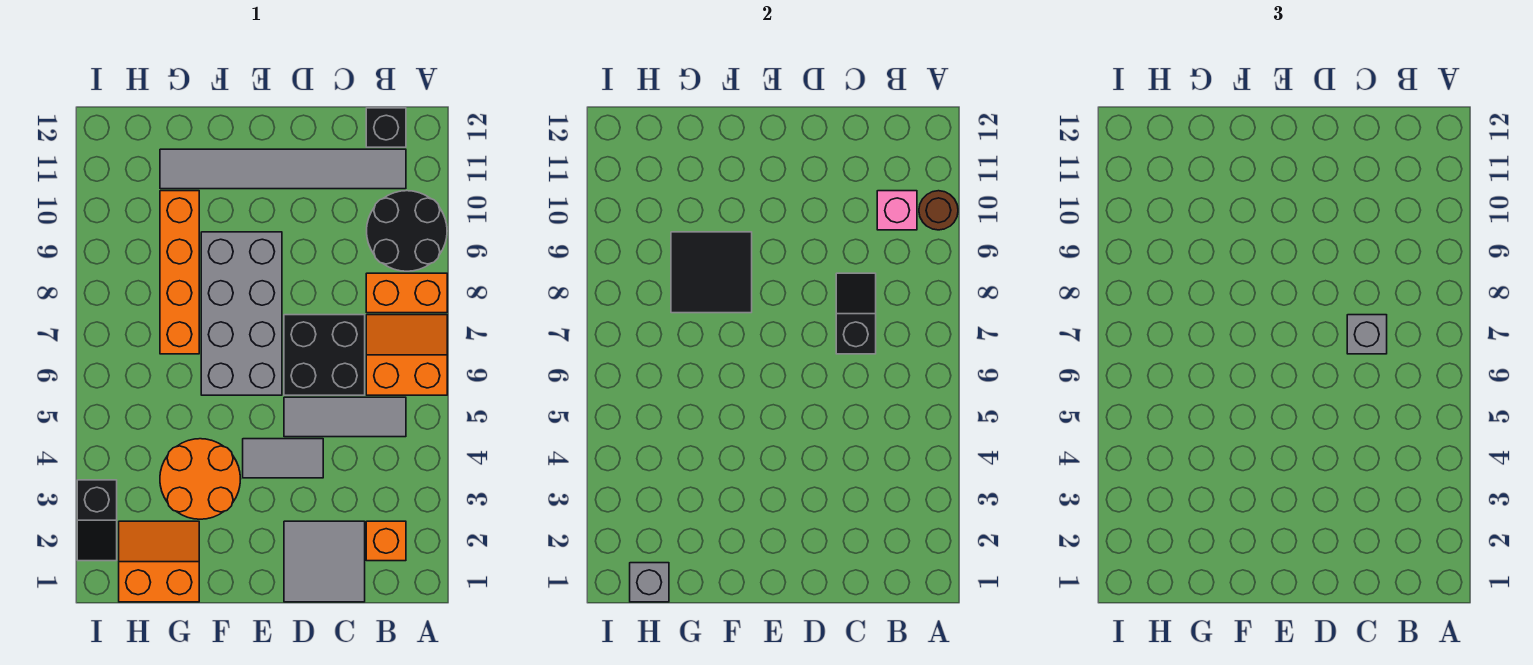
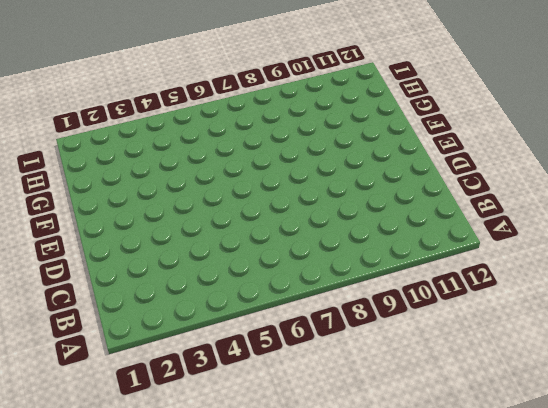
none -> orange 2x2 slope [366,315,447,395]
none -> orange 1x2 brick [366,273,447,313]
none -> black 2x2 round brick [367,191,447,271]

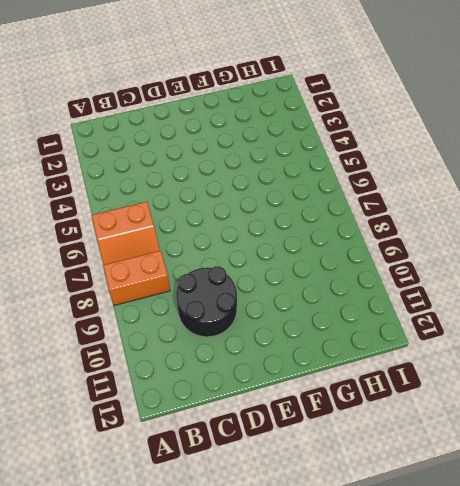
black 2x2 round brick [176,266,237,337] -> black 2x2 round brick moved to [367,191,447,271]
none -> orange 1x1 brick [366,521,406,561]
none -> grey 1x3 tile [284,397,406,437]
none -> grey 1x6 tile [160,149,406,189]

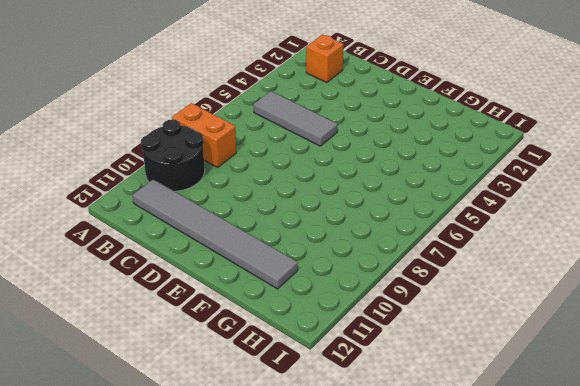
none -> orange 2x2 slope [366,315,447,395]
none -> black 1x1 brick [366,108,406,147]
none -> grey 2x2 tile [284,521,365,602]

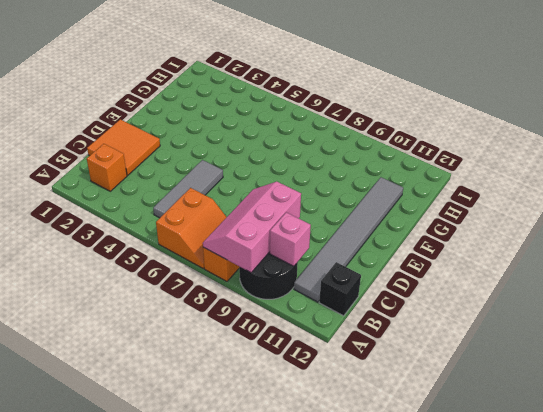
pink 2x3 slope [203,182,301,272] -> black 1x2 slope [836,273,876,354]
orange 2x2 tile [87,119,160,175] -> grey 2x2 tile [284,521,365,602]
none -> black 2x2 brick [284,315,365,395]
none -> grey 1x2 tile [243,439,323,478]
none -> grey 2x4 brick [201,232,282,395]

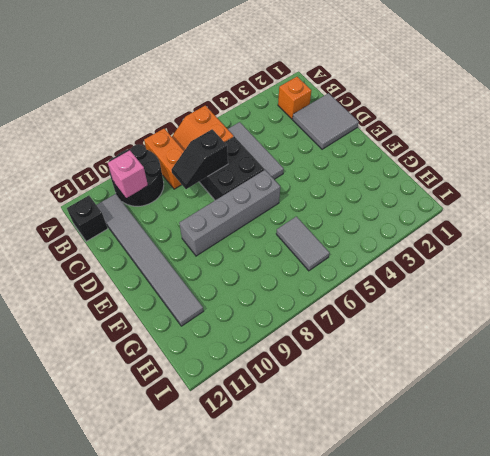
grey 1x4 brick [179,170,280,256] -> grey 2x4 brick [201,232,282,395]
grey 1x2 tile [276,216,330,271] -> grey 1x2 tile moved to [243,439,323,478]
none -> orange 2x2 round brick [160,439,240,519]
none -> orange 2x2 slope [119,521,199,602]
none -> orange 1x4 brick [160,191,199,354]

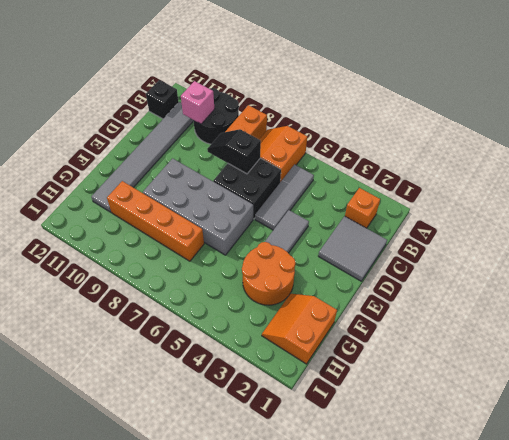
none -> black 1x2 slope [77,480,117,561]
none -> brown 1x1 round brick [919,191,958,230]
none -> black 2x2 tile [671,232,752,313]

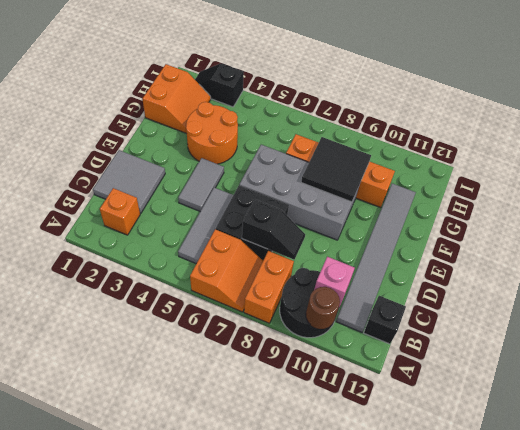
none -> grey 1x1 brick [630,563,669,602]
none -> grey 1x1 brick [1347,315,1387,354]

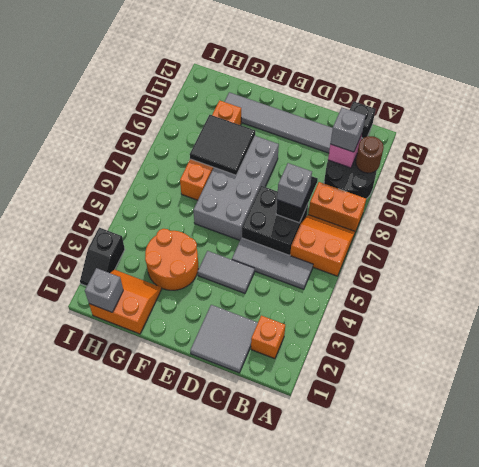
grey 1x1 brick [330,108,365,152] -> none

